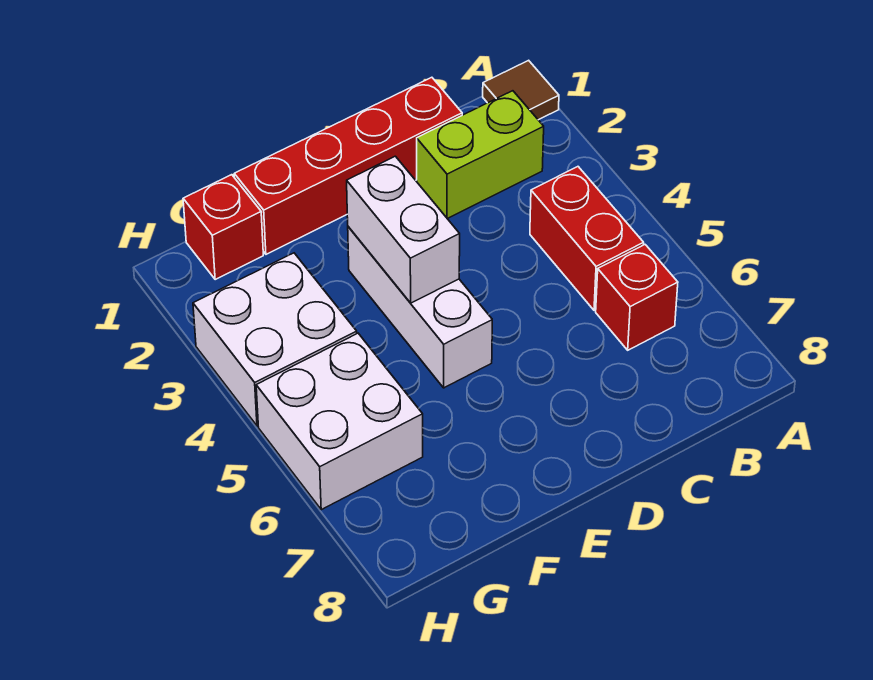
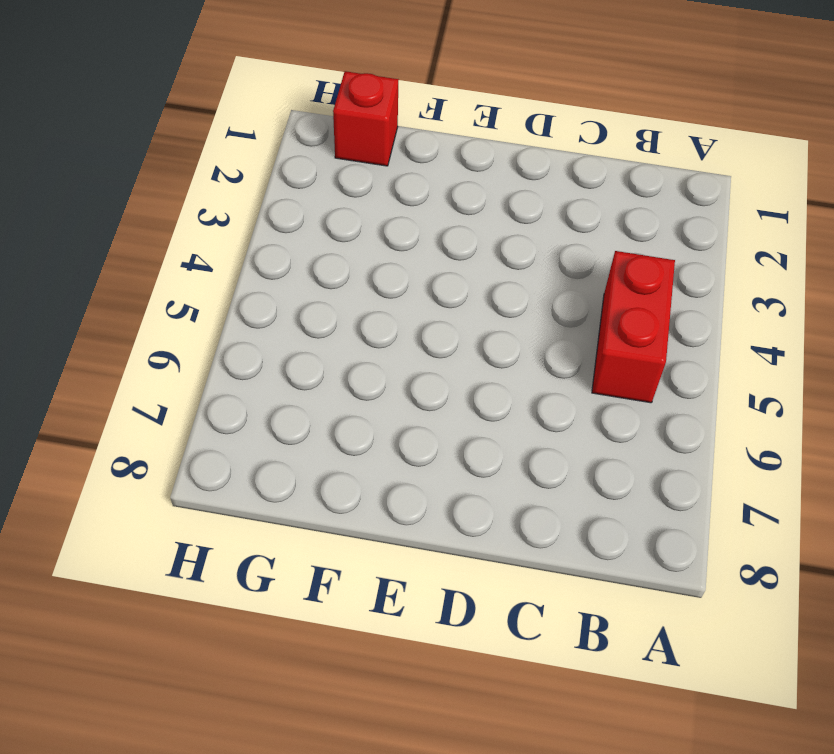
none -> brown 1x1 tile [483,60,559,120]
none -> lime 1x2 brick [417,91,544,219]

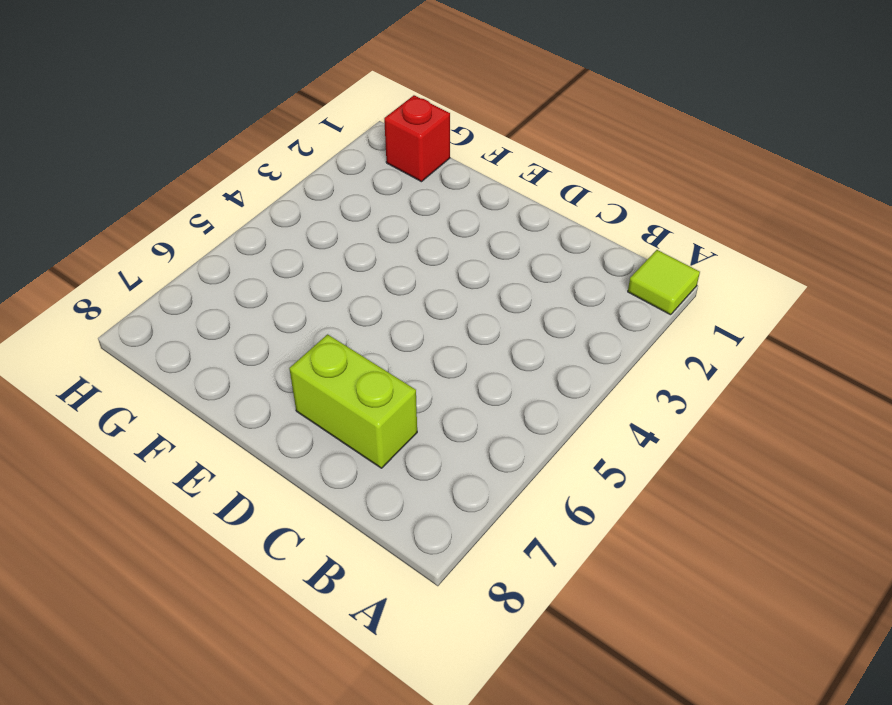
lime 1x1 tile [628,250,700,315] -> brown 1x1 tile [483,60,559,120]
lime 1x2 brick [289,334,417,468] -> lime 1x2 brick moved to [417,91,544,219]
none -> red 1x2 brick [530,167,644,310]
none -> red 1x1 brick [596,245,678,350]

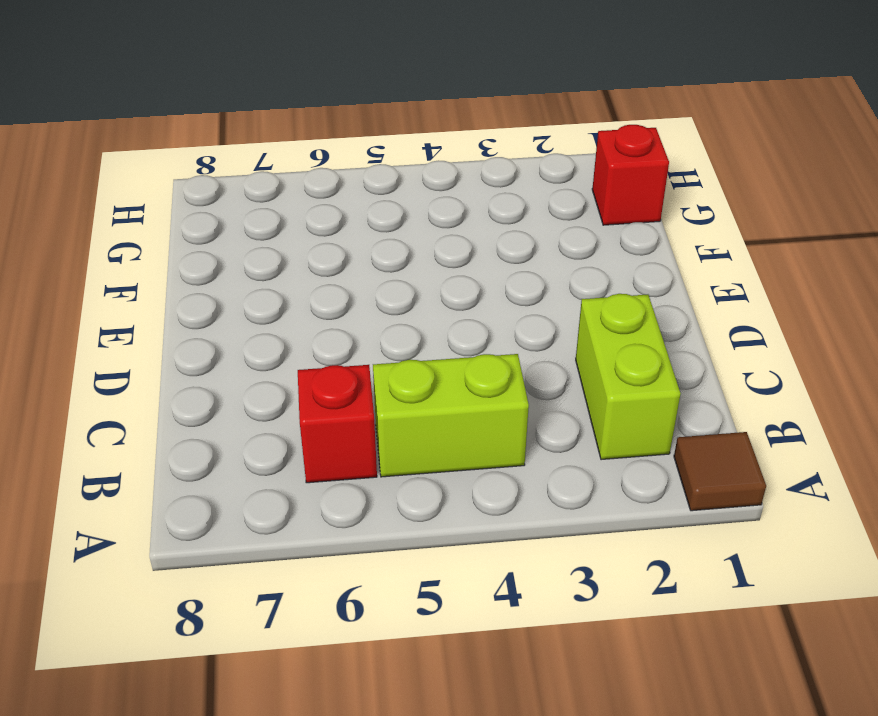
lime 1x2 brick [373,354,529,477] -> red 1x2 brick [530,167,644,310]
none -> red 1x4 brick [234,77,462,254]
none -> white 1x3 brick [348,227,492,388]

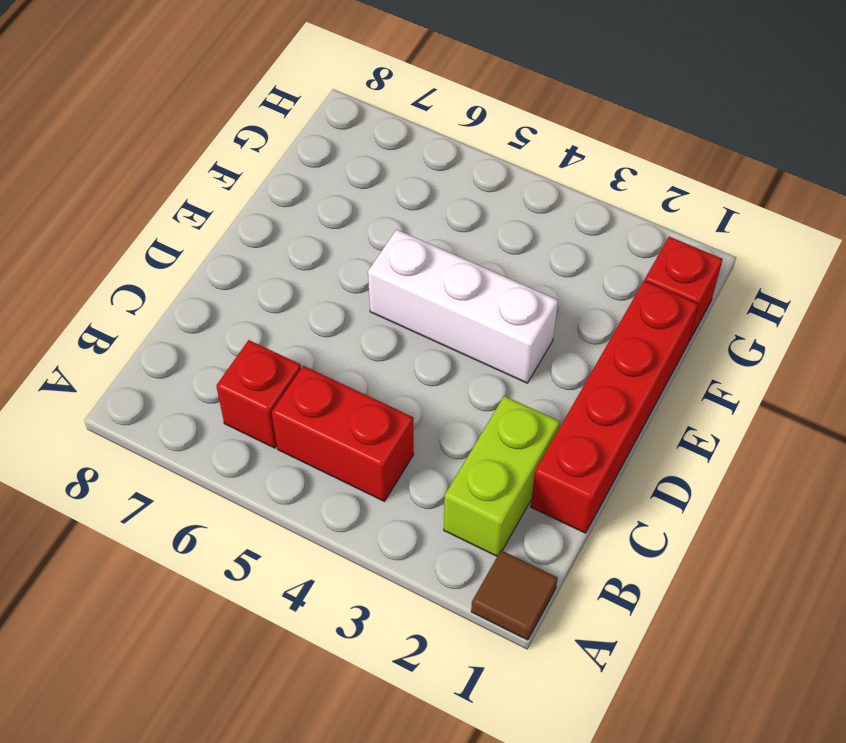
none -> white 2x2 brick [193,253,357,426]
none -> white 2x2 brick [256,333,423,510]

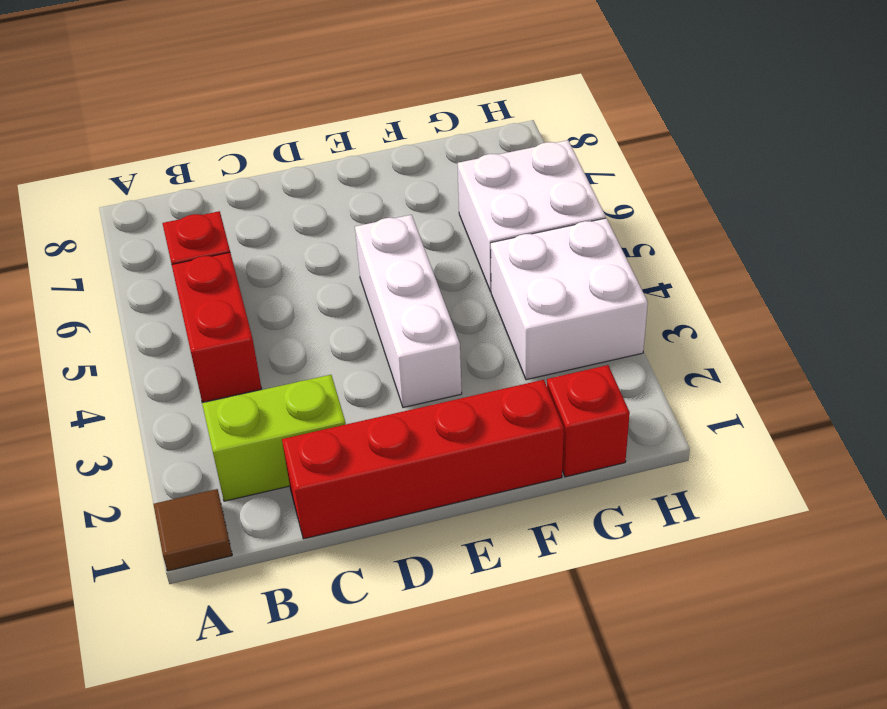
none -> white 1x2 brick [347,156,460,303]

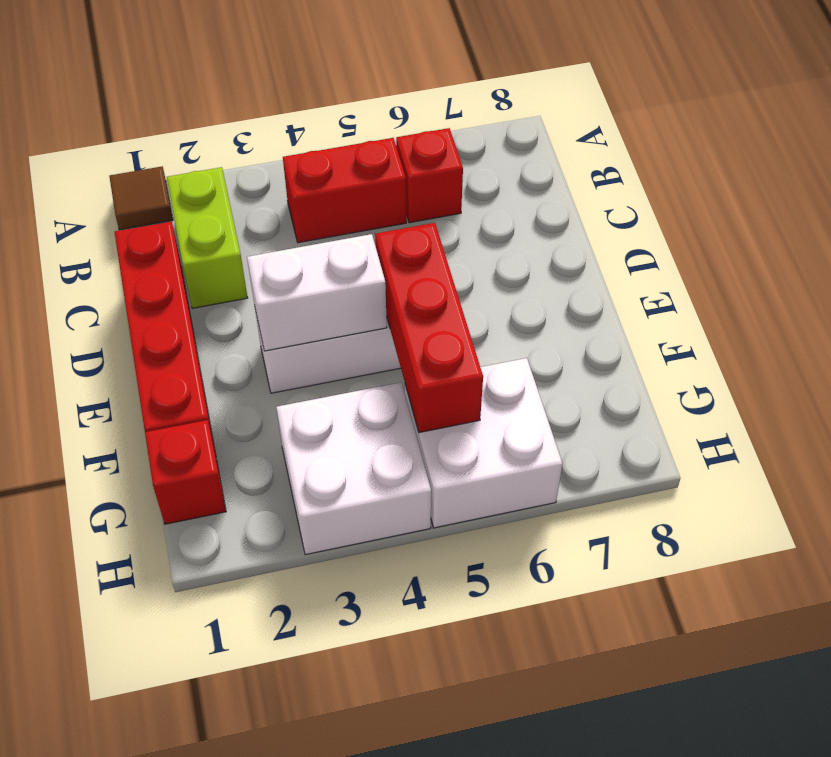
red 1x3 brick [375,223,483,433] -> none

